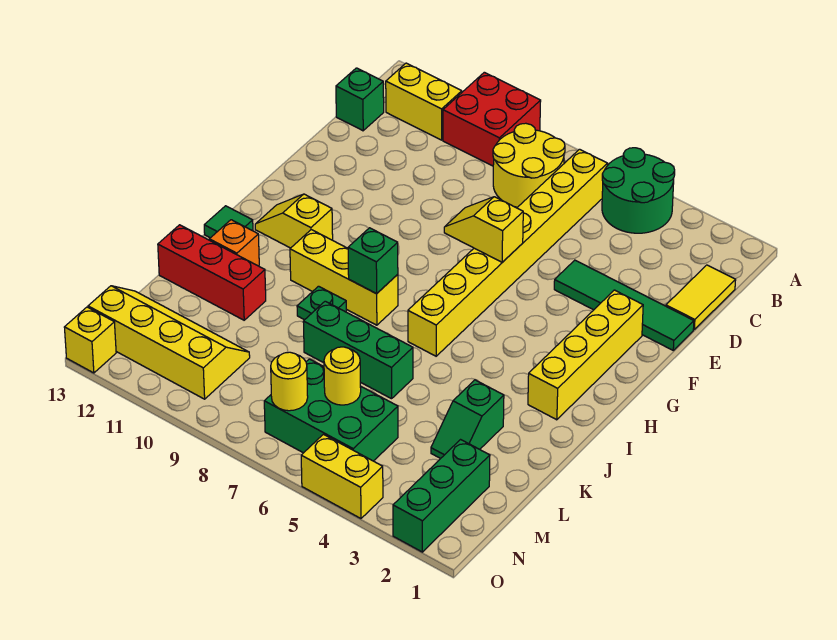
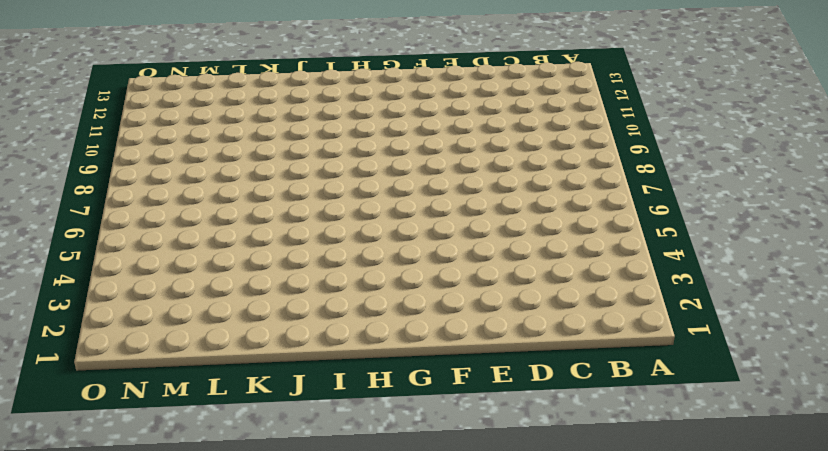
none -> green 2x2 round brick [602,148,675,233]
none -> red 2x2 brick [443,72,541,166]
none -> yellow 1x8 brick [408,149,607,356]

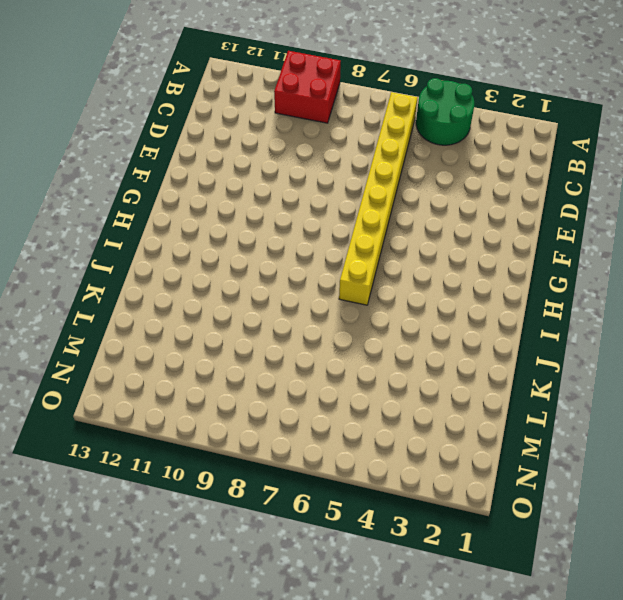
none -> yellow 2x2 round brick [493,123,565,207]
none -> yellow 1x2 brick [386,63,462,140]
none -> yellow 1x2 tile [666,265,736,329]

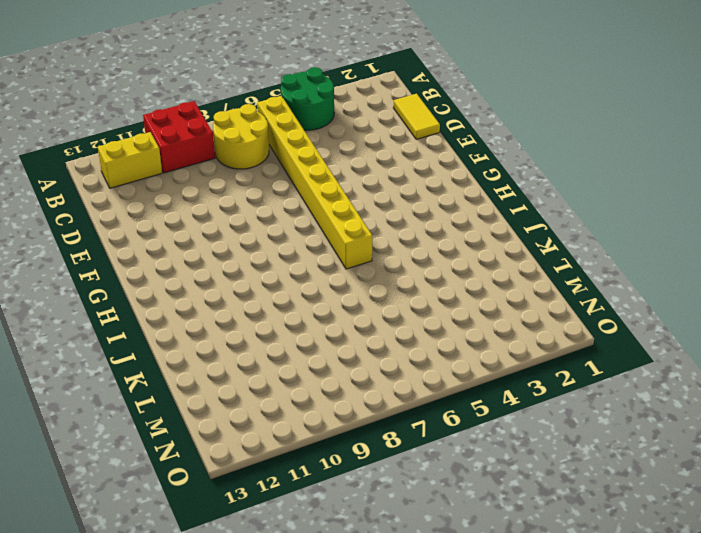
none -> green 1x1 brick [336,68,384,131]
none -> green 1x4 tile [554,260,694,350]
none -> yellow 1x4 brick [528,290,643,420]

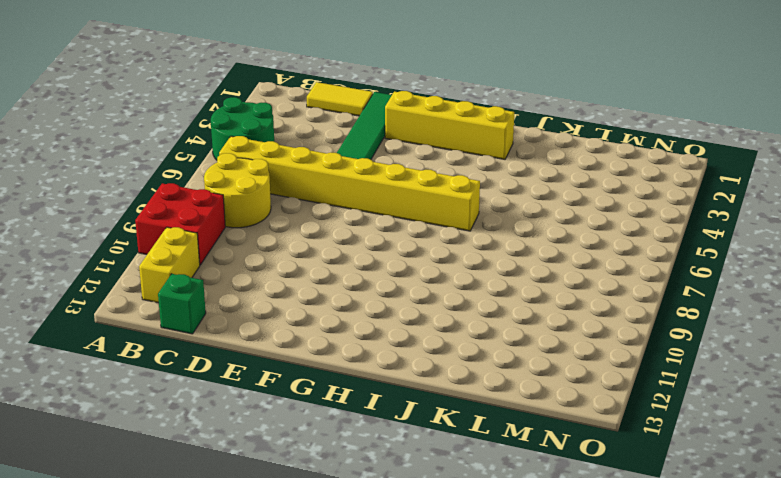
none -> yellow 1x2 slope [255,194,333,248]
none -> yellow 1x3 brick [290,230,398,325]
none -> green 1x1 tile [204,206,253,238]

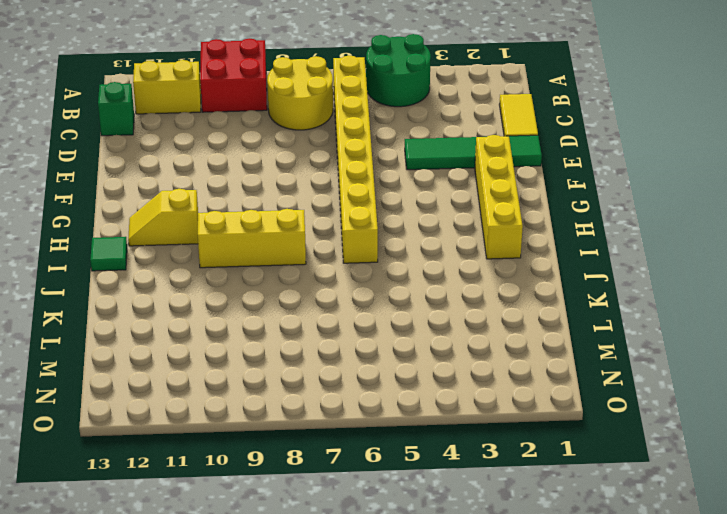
none -> green 1x1 plate [297,286,346,320]
none -> orange 1x1 brick [209,220,259,266]
none -> green 1x2 slope [431,380,504,459]

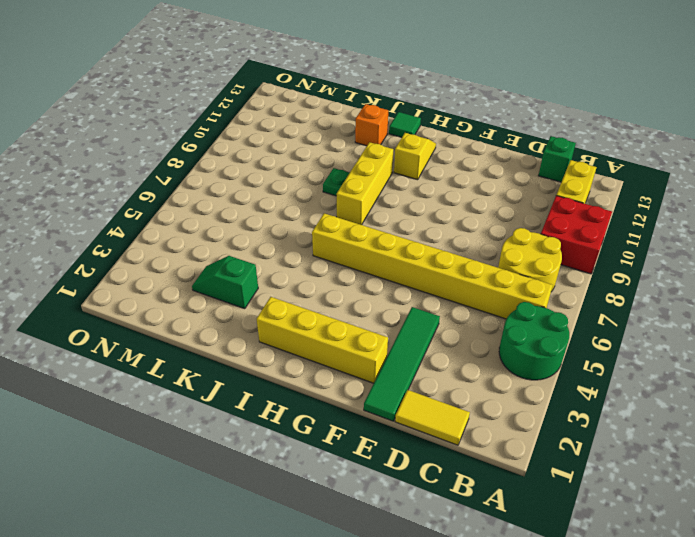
none -> green 1x3 brick [303,301,413,399]
none -> red 1x3 brick [158,225,266,320]
none -> green 1x3 brick [393,440,490,552]

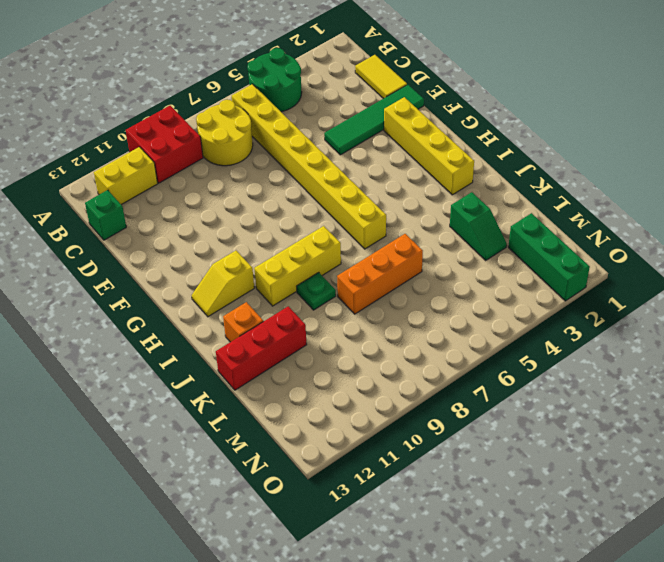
orange 1x3 brick [337,234,423,314] -> green 1x3 brick [303,301,413,399]
none -> green 1x1 tile [204,206,253,238]
none -> green 2x3 brick [264,359,398,461]
none -> yellow 2x4 slope [88,286,250,399]

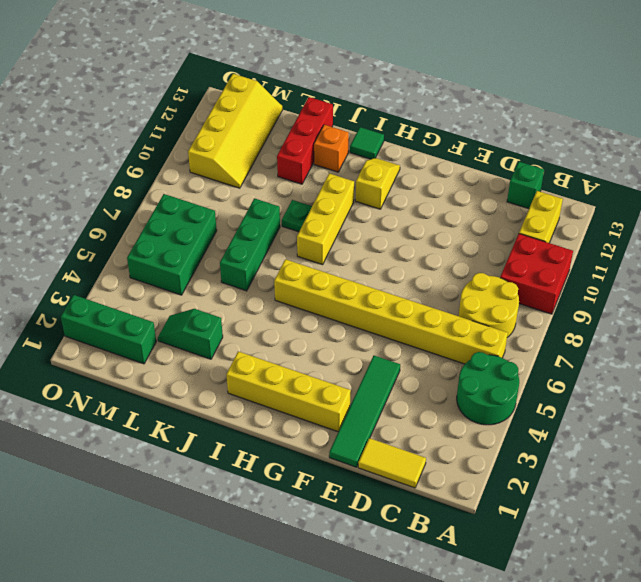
none -> yellow 1x2 brick [301,434,383,518]
none -> yellow 1x1 brick [64,307,116,373]
none -> yellow 1x2 slope [444,197,523,262]

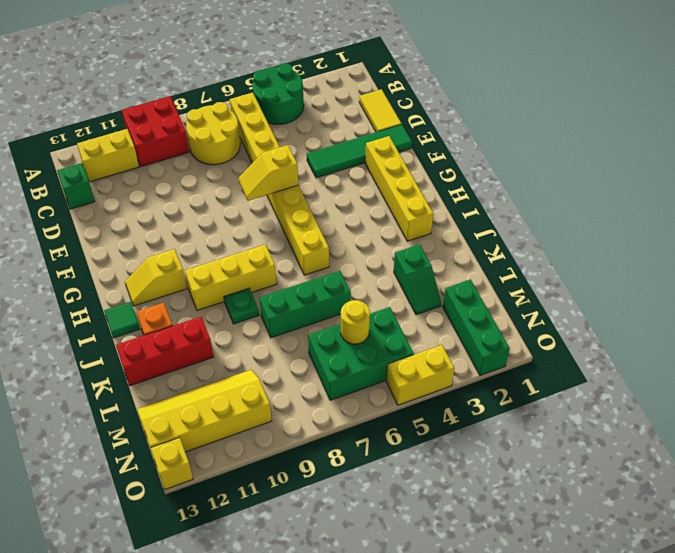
none -> green 1x1 brick [348,228,398,294]
none -> yellow 1x1 round brick [271,352,308,411]

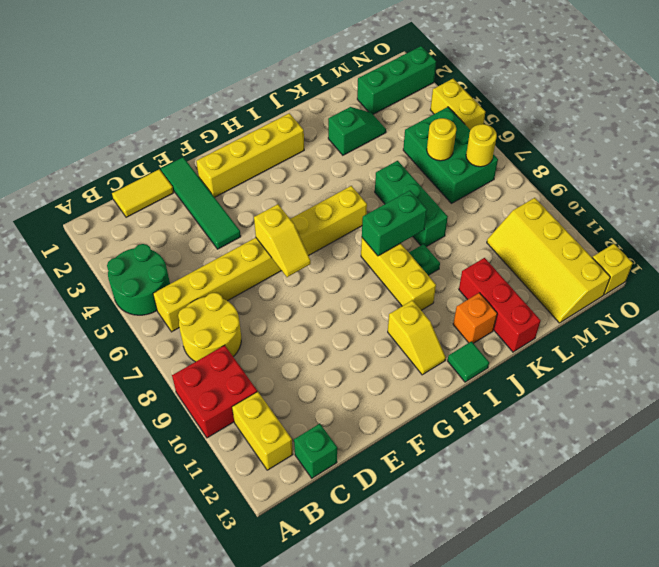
green 1x2 brick [362,191,427,256] -> green 1x1 brick [348,228,398,294]

